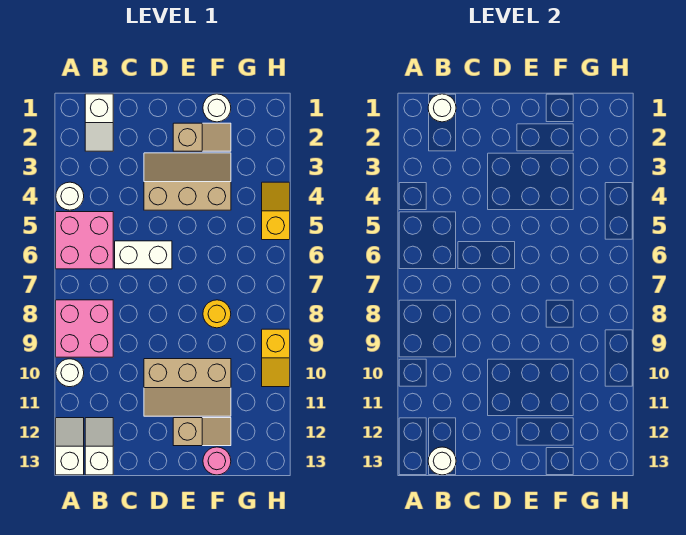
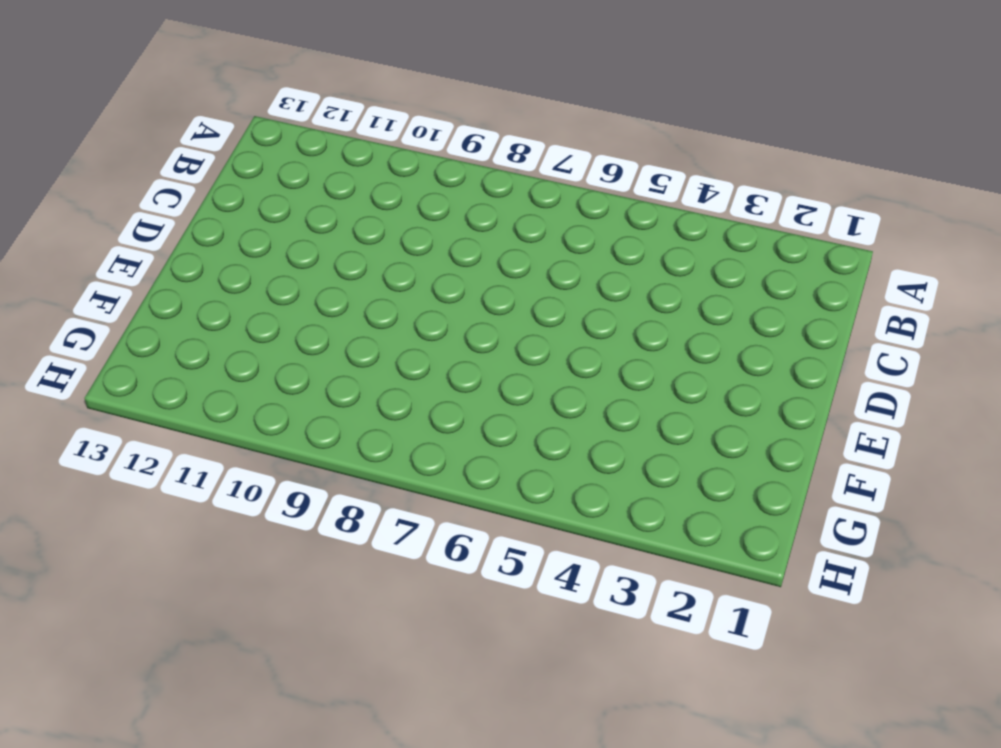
none -> white 1x1 round brick [56,182,84,210]
none -> pink 2x2 brick [56,212,113,269]
none -> pink 2x2 brick [56,300,113,357]

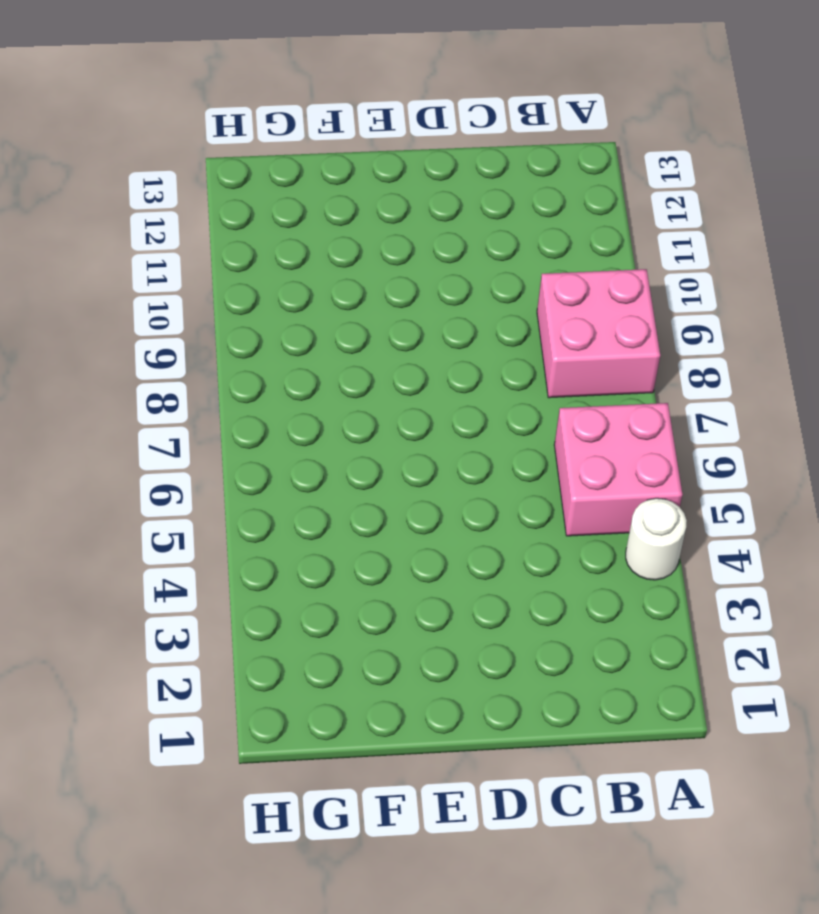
none -> white 1x1 round brick [56,359,84,387]
none -> white 1x2 slope [56,418,84,475]
none -> white 1x2 slope [85,94,113,151]

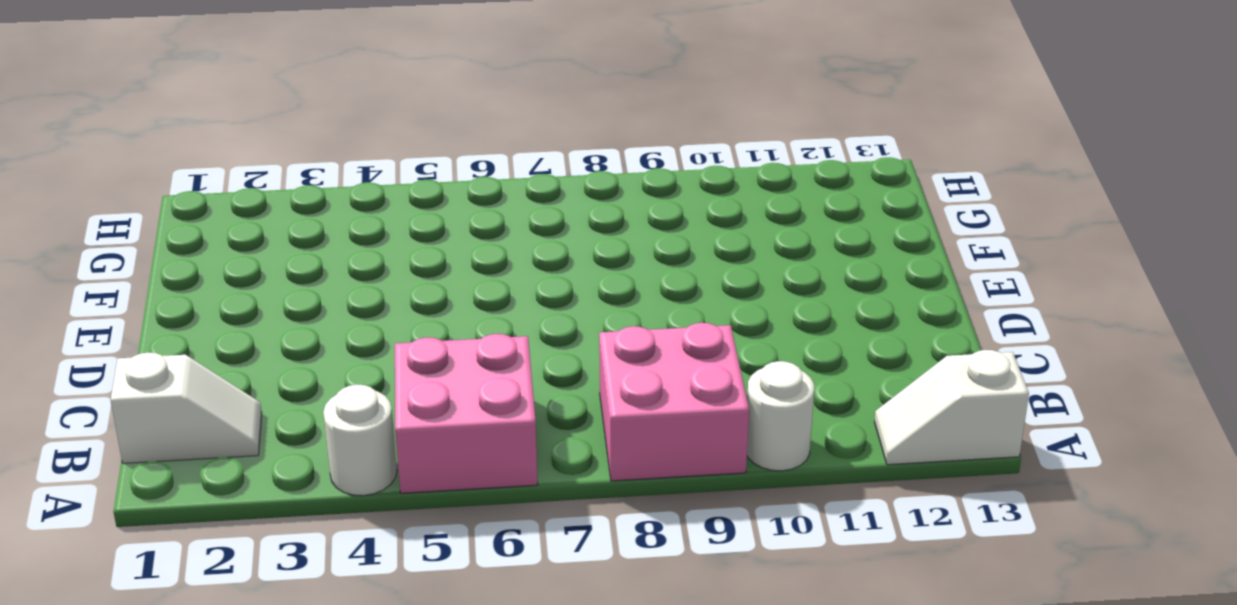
none -> white 1x2 slope [85,418,113,475]
none -> white 1x2 brick [115,241,172,269]
none -> tan 2x3 slope [144,153,231,210]

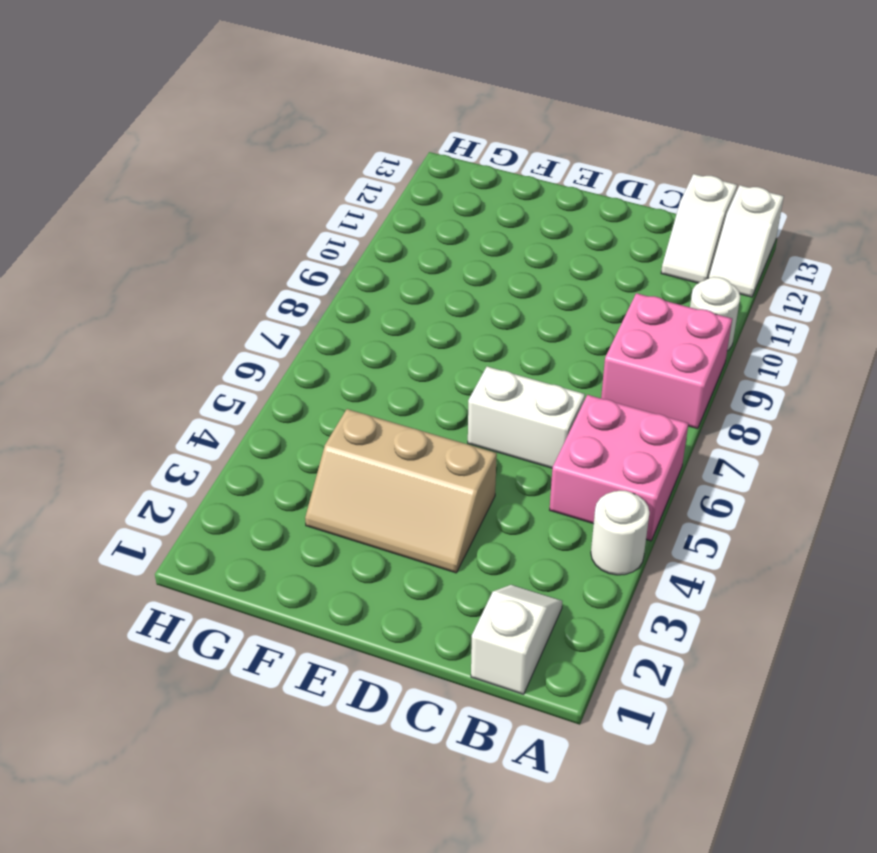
none -> tan 2x3 slope [144,359,231,416]
none -> tan 1x2 slope [173,123,231,151]
none -> tan 1x2 slope [173,418,231,446]

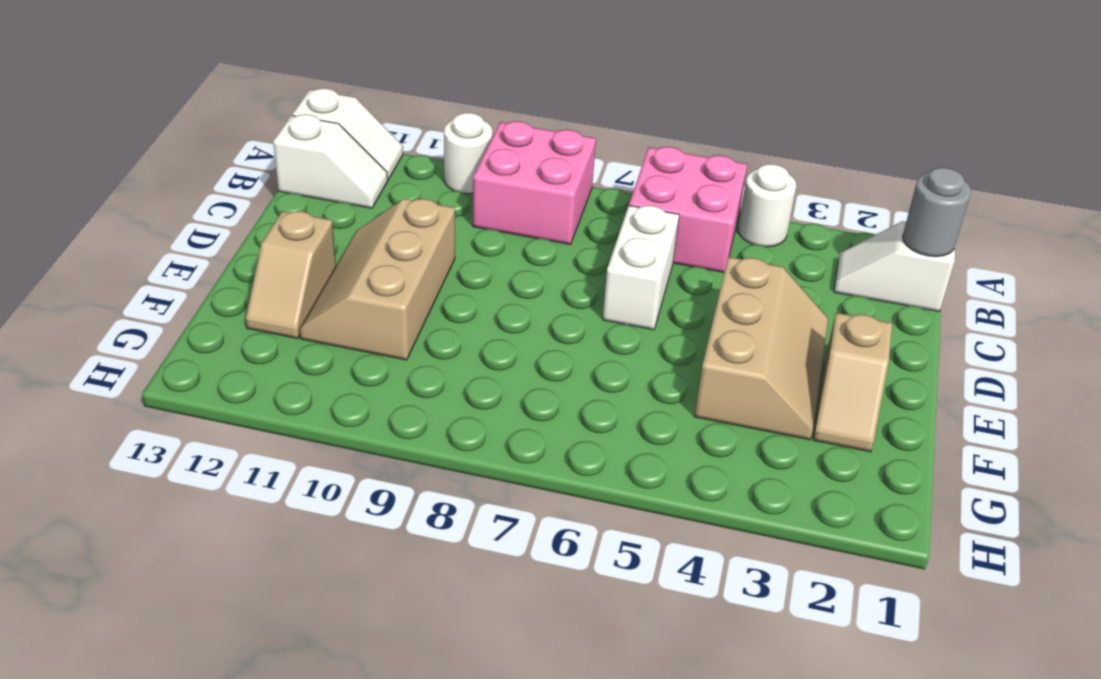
grey 1x1 round brick [903,167,971,257] -> white 1x1 round brick [428,94,456,122]
none -> white 1x1 round brick [203,94,231,122]
none -> yellow 1x1 round brick [203,300,231,328]
none -> pink 1x1 round brick [203,447,231,475]

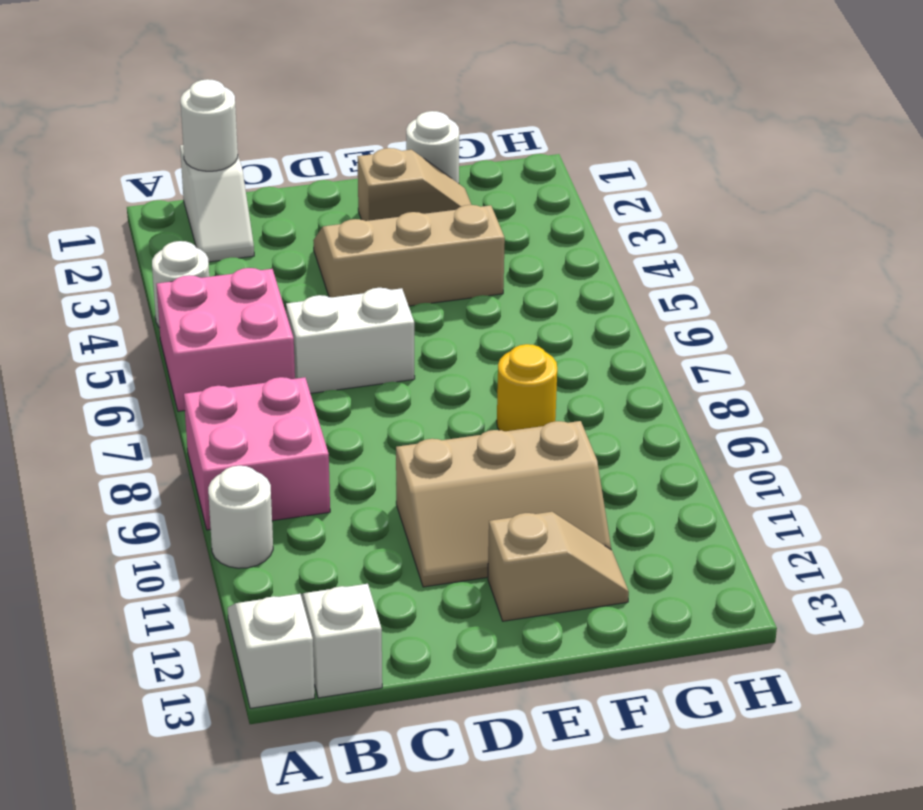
none -> pink 1x1 round brick [203,447,231,475]
none -> yellow 1x2 slope [262,182,290,240]
none -> yellow 1x2 slope [262,329,290,387]

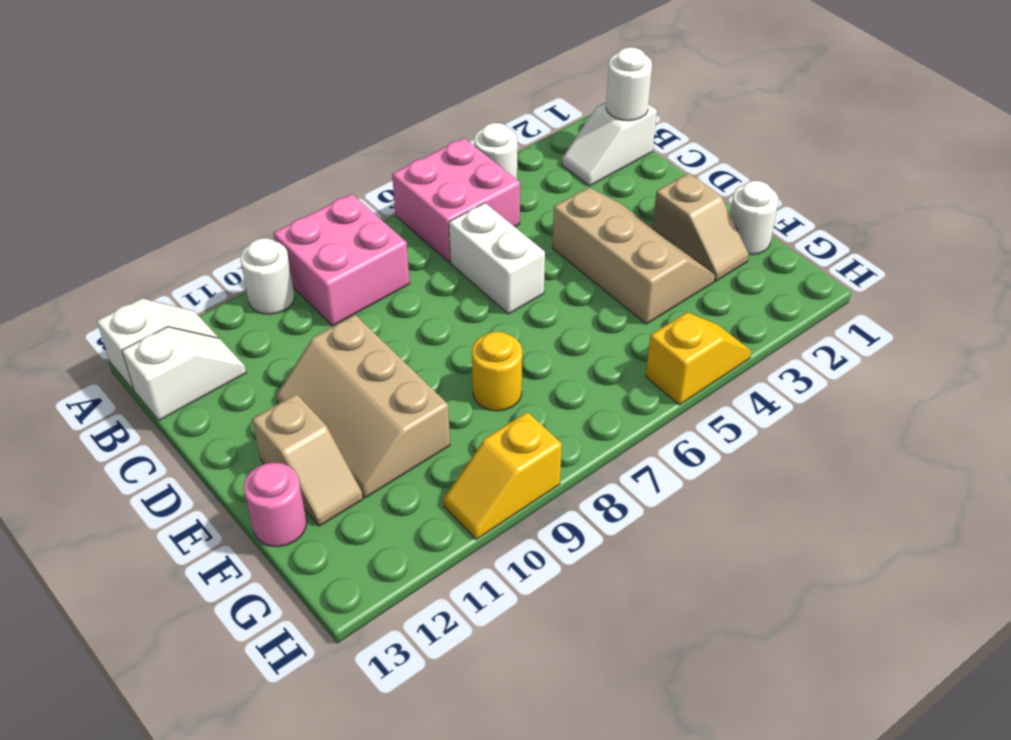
none -> white 1x1 round brick [428,447,456,475]

